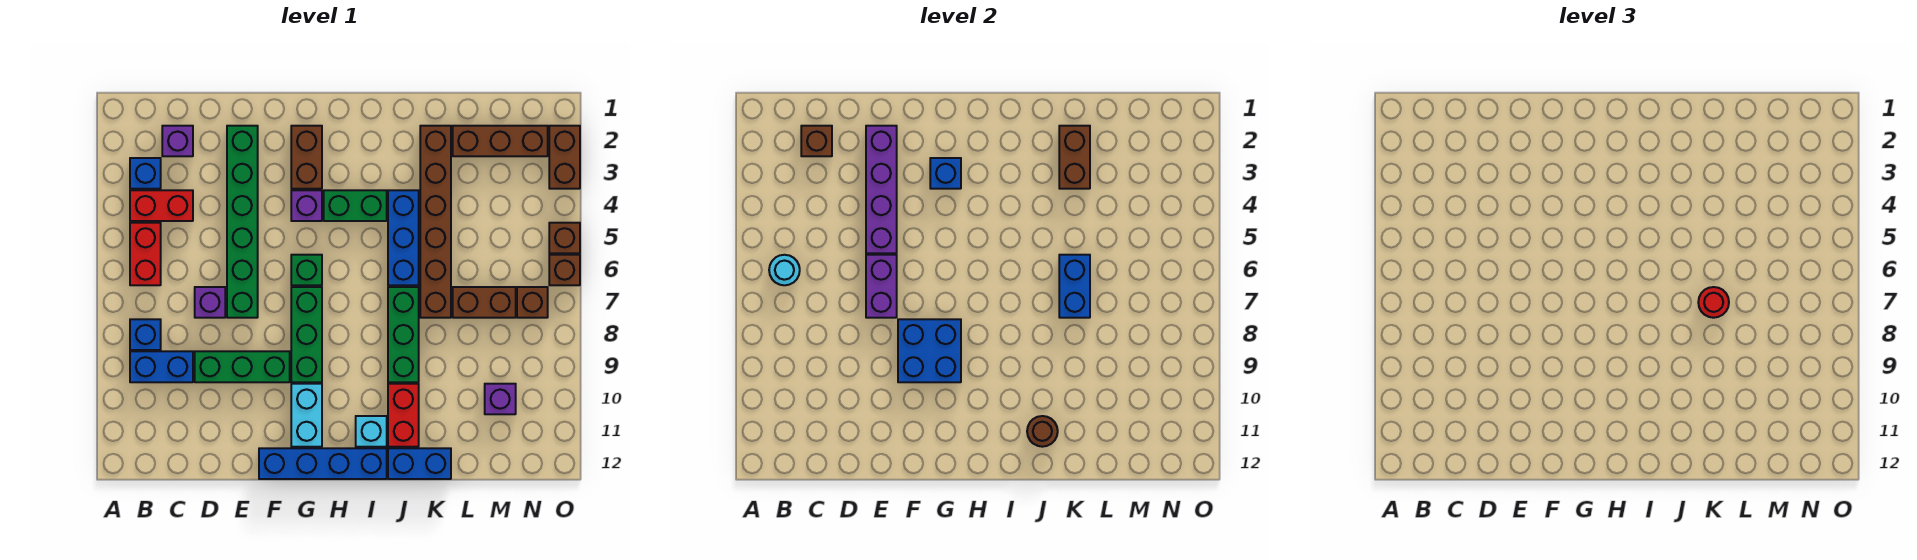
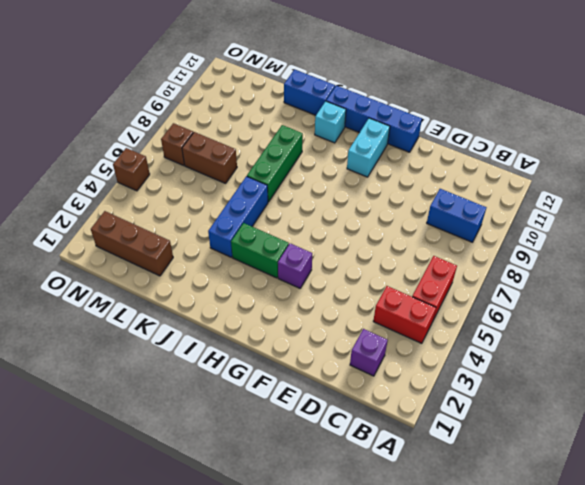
none -> blue 1x1 brick [130,158,161,189]
none -> blue 1x1 brick [130,319,161,350]
none -> purple 1x1 brick [195,287,225,318]
none -> green 1x3 brick [195,351,290,382]

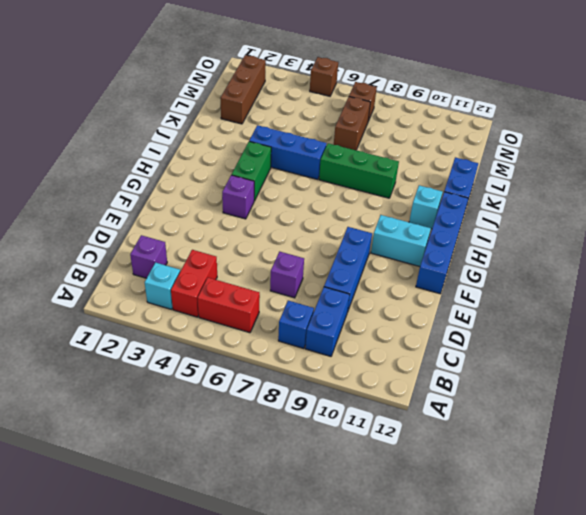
cyan 1x1 brick [145,263,180,309] -> blue 1x1 brick [130,158,161,189]
blue 1x3 brick [324,227,372,312] -> green 1x3 brick [195,351,290,382]
none -> green 1x6 brick [227,126,258,318]
none -> brown 1x2 brick [291,126,322,189]
none -> green 1x1 brick [291,255,322,285]
none -> green 1x3 brick [291,287,322,382]

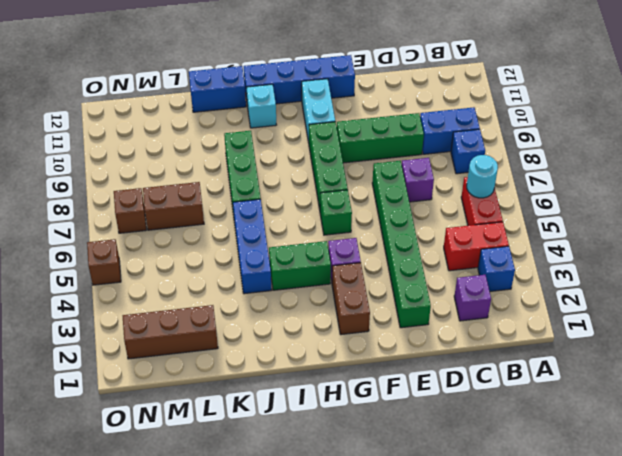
none -> red 1x2 brick [388,384,419,447]
none -> brown 1x6 brick [420,126,451,318]
none -> purple 1x1 brick [485,384,516,414]
none -> brown 1x2 brick [549,126,580,189]

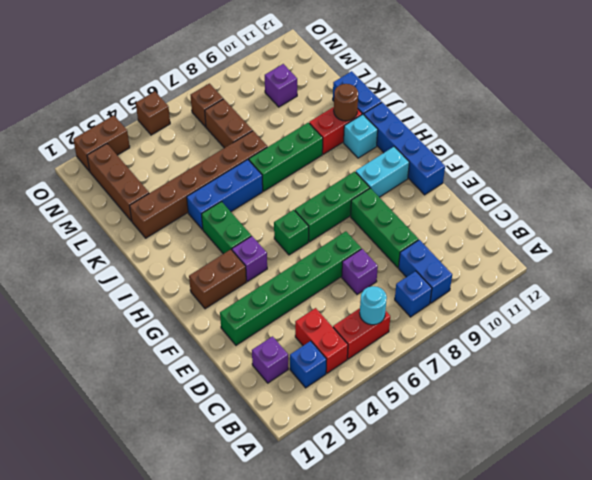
none -> brown 1x1 brick [549,255,580,285]
none -> brown 1x1 brick [801,126,832,156]
none -> purple 1x4 brick [866,126,897,253]
none -> purple 1x2 brick [866,255,897,318]

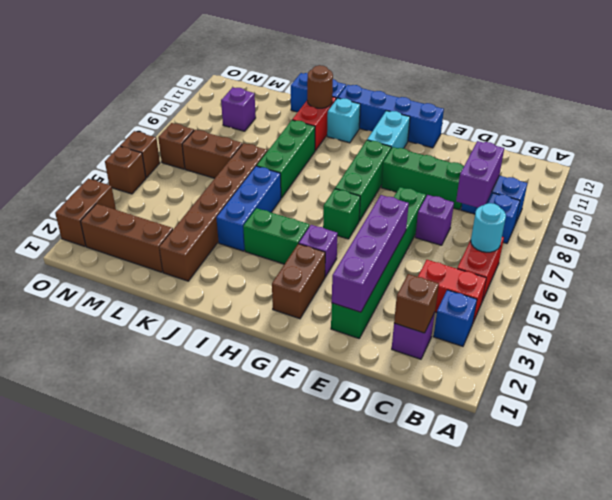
purple 1x2 brick [456,141,504,208] -> purple 1x2 brick moved to [866,255,897,318]
none -> blue 2x2 brick [898,319,961,382]
none -> blue 1x1 brick [930,158,961,189]
none -> brown 1x2 brick [1059,126,1090,189]
none -> blue 1x2 brick [1059,255,1090,318]

